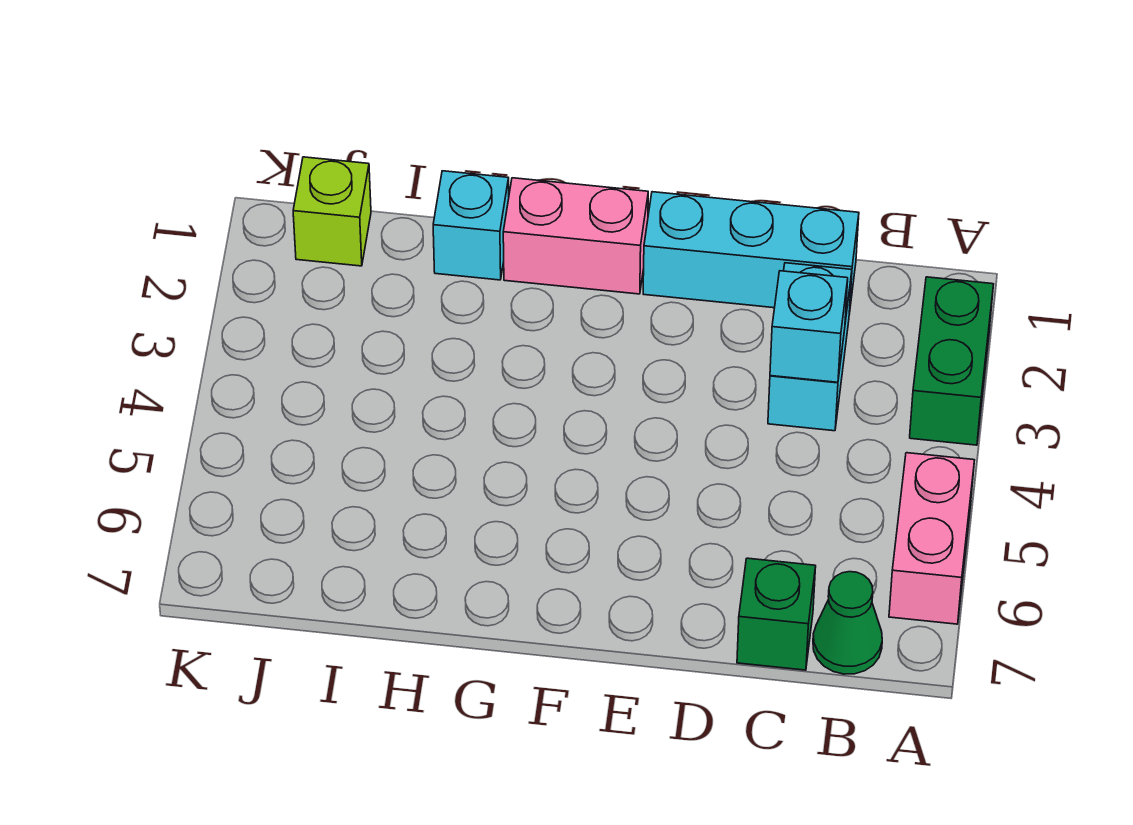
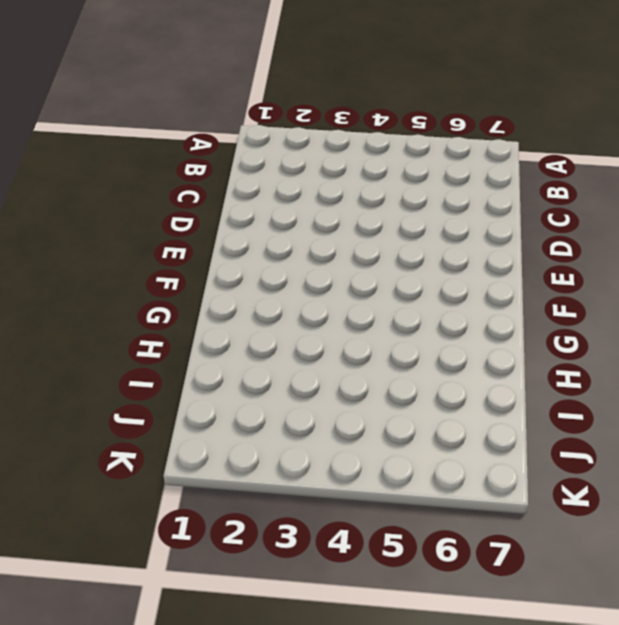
none -> green 1x2 brick [910,277,994,445]
none -> pink 1x2 brick [889,453,974,624]

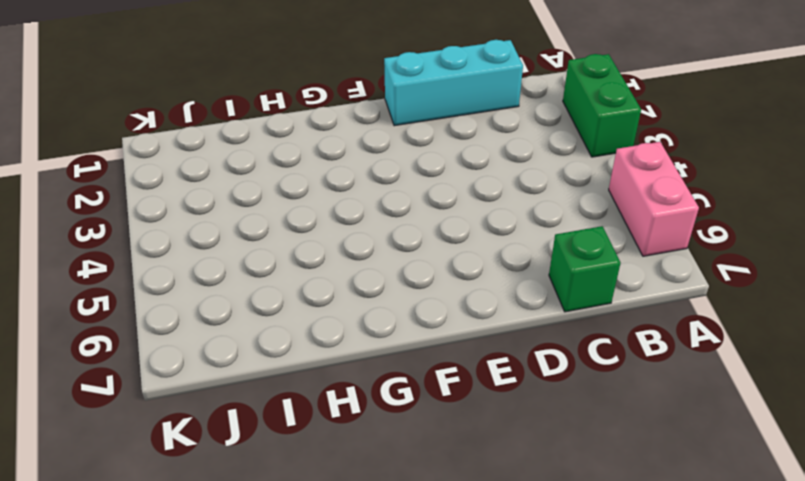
none -> green 1x1 cone [813,572,882,674]
none -> cyan 1x2 brick [768,263,852,431]

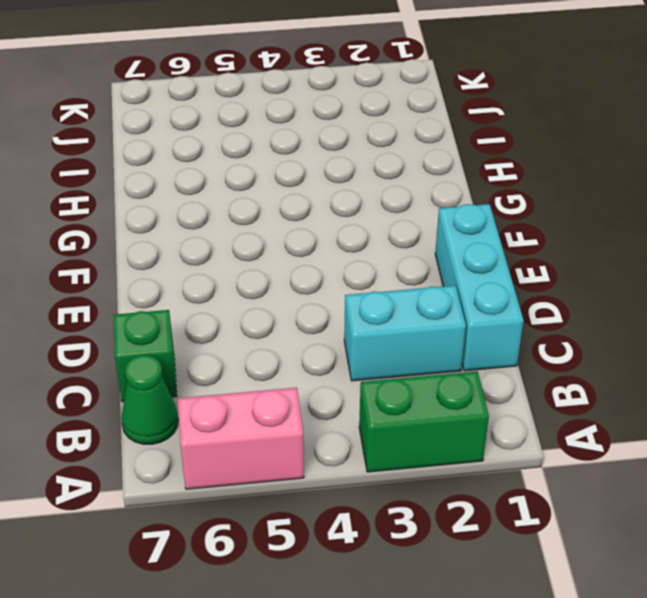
none -> pink 1x2 brick [503,178,648,294]
none -> cyan 1x1 brick [433,171,509,280]

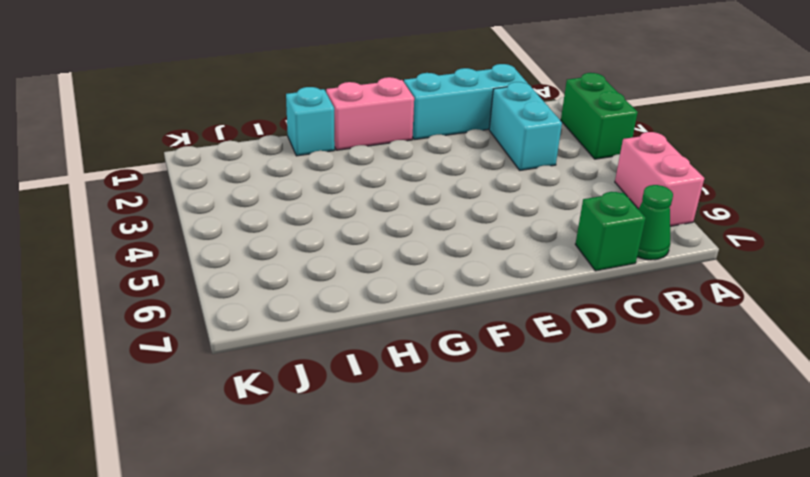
none -> lime 1x1 brick [293,157,371,266]
none -> cyan 1x1 brick [770,271,848,382]

